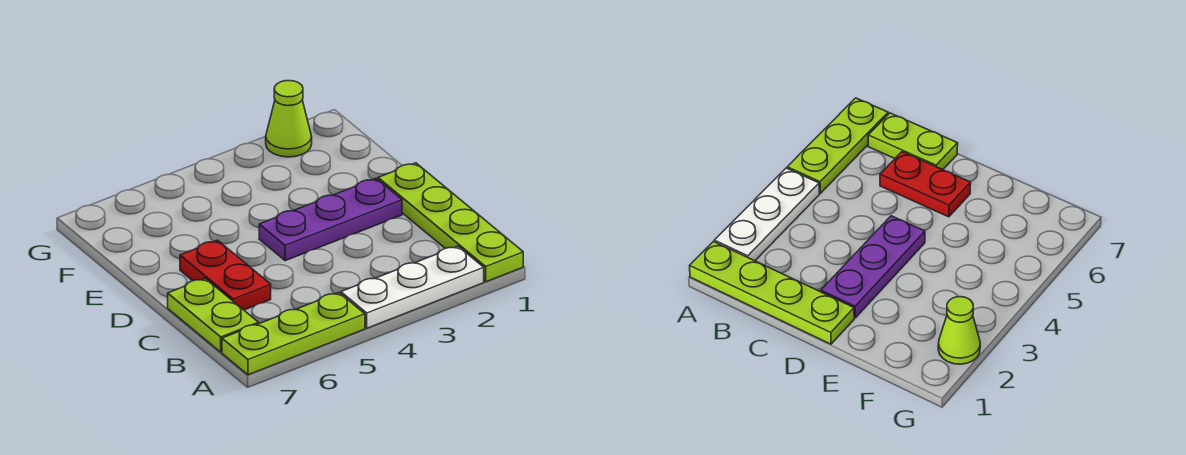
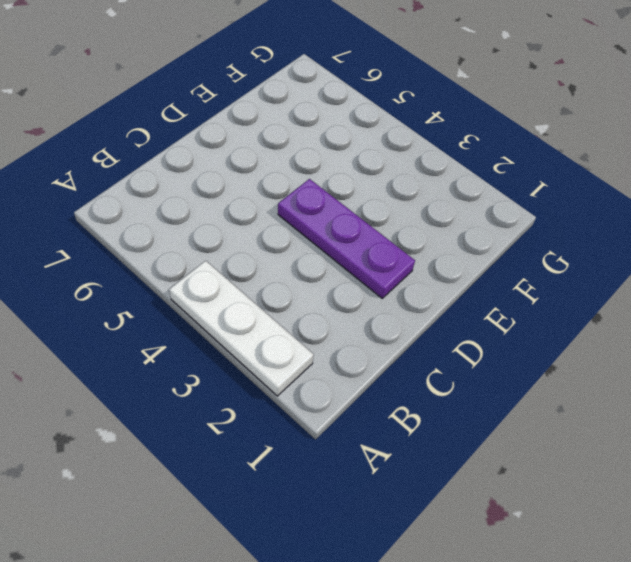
none -> lime 1x4 plate [378,163,523,282]
none -> lime 1x3 plate [222,293,365,375]

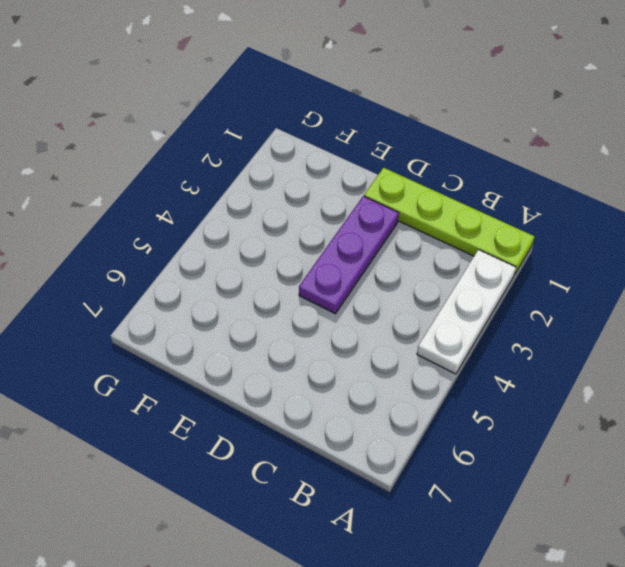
none -> lime 1x3 plate [222,293,365,375]
none -> lime 1x2 plate [168,278,258,352]

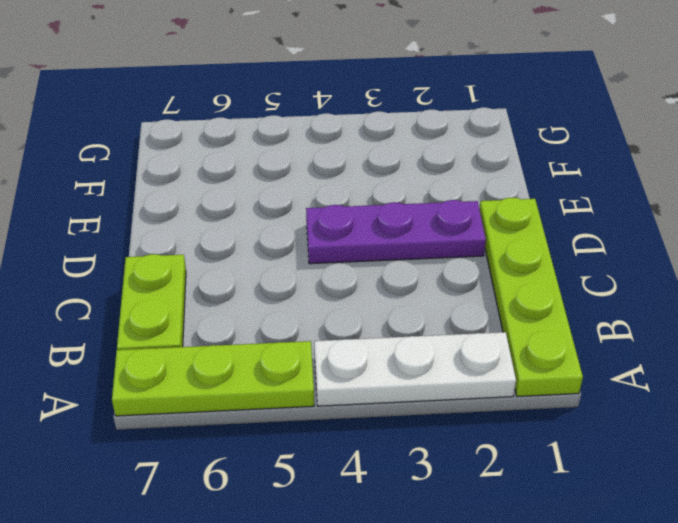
none -> red 1x2 plate [180,240,271,310]
none -> lime 1x1 cone [266,81,312,157]

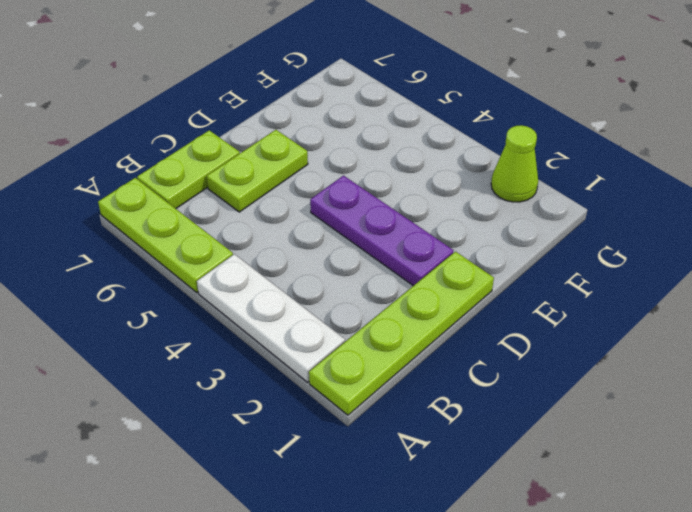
lime 1x2 plate [207,130,308,212] -> red 1x2 plate [180,240,271,310]

